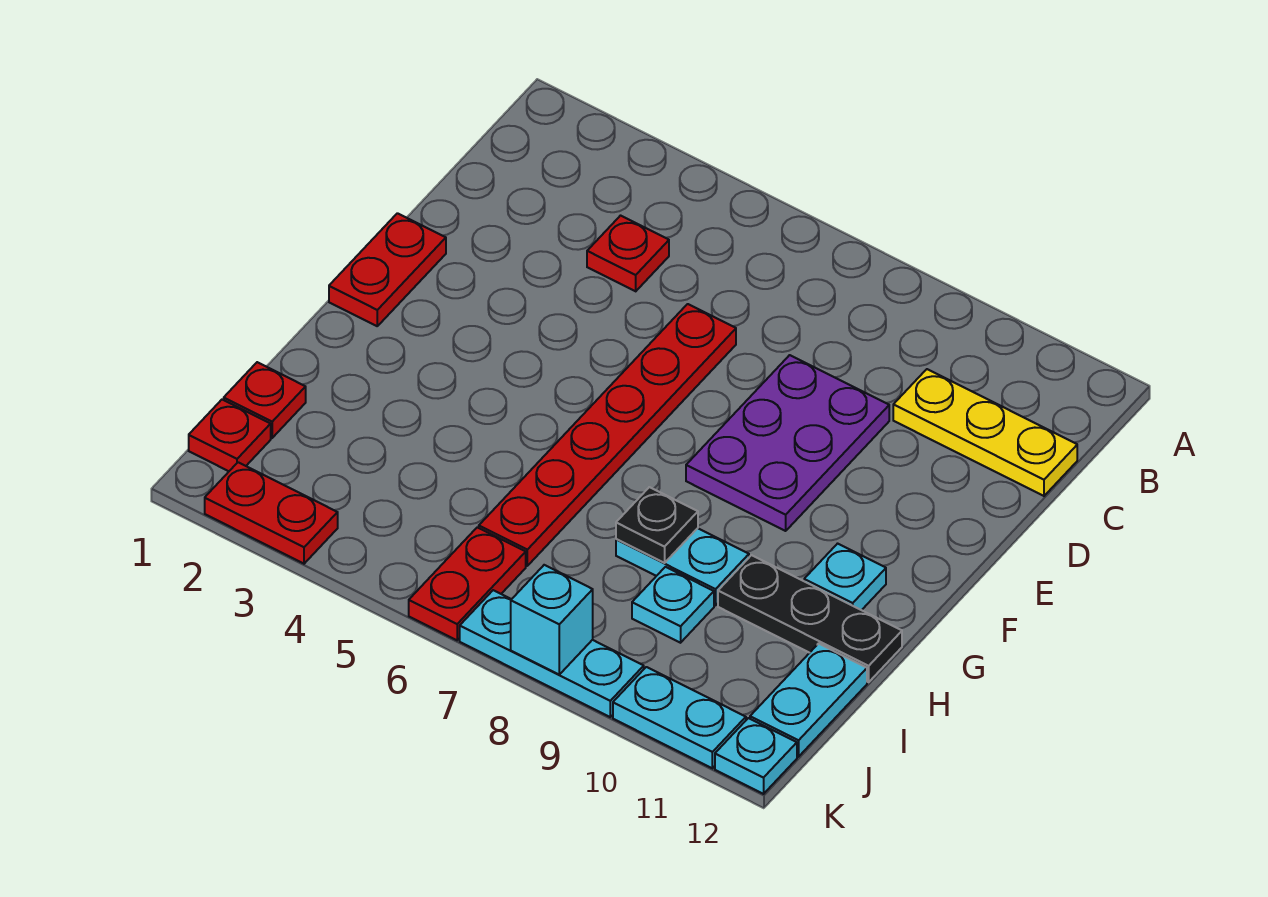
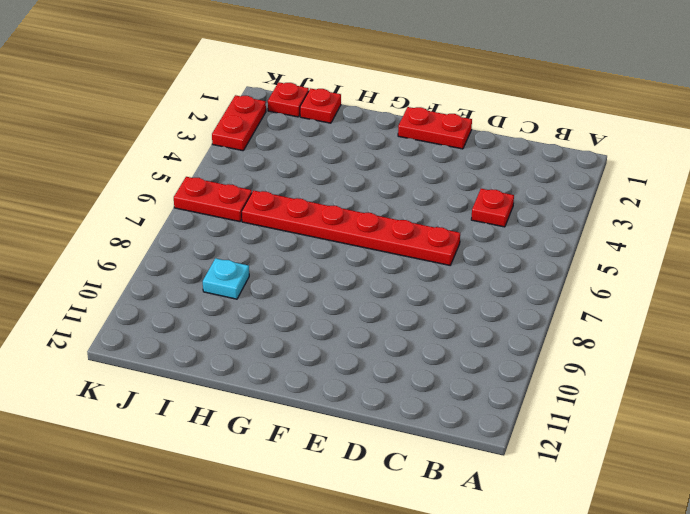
none -> yellow 1x3 plate [893,369,1077,496]
none -> purple 2x3 plate [686,355,889,531]
none -> cyan 1x1 plate [804,544,886,610]

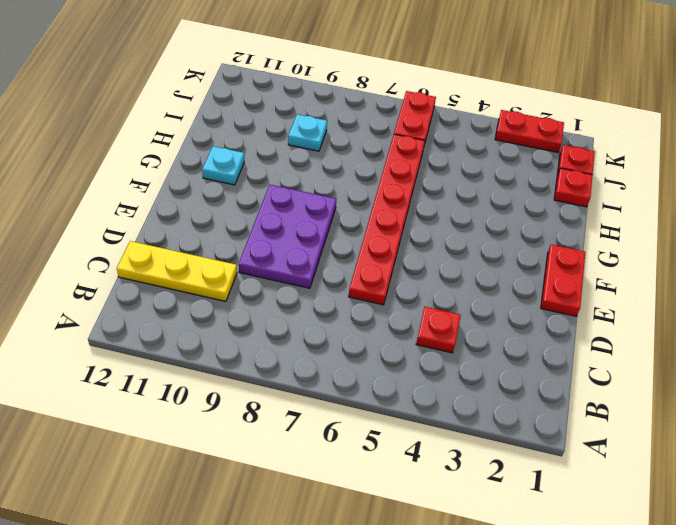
none -> cyan 1x2 plate [616,528,749,605]
none -> black 1x3 plate [718,555,902,682]
none -> cyan 1x2 plate [750,644,867,757]

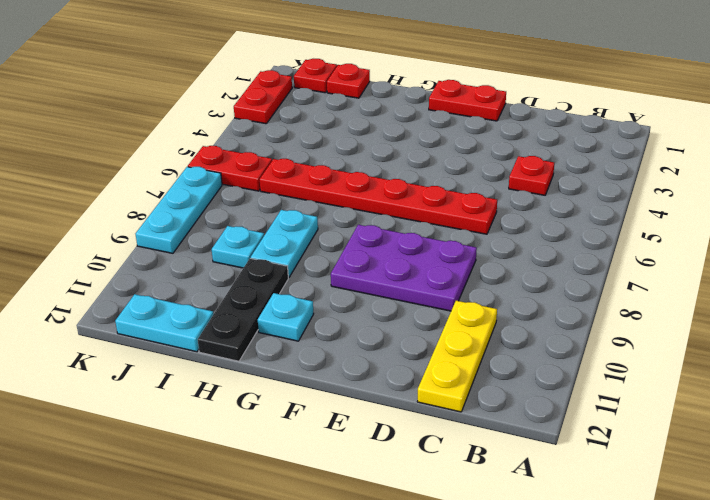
none -> cyan 1x2 plate [613,667,746,768]
none -> cyan 1x1 plate [715,718,797,794]
none -> black 1x1 plate [616,487,698,563]

